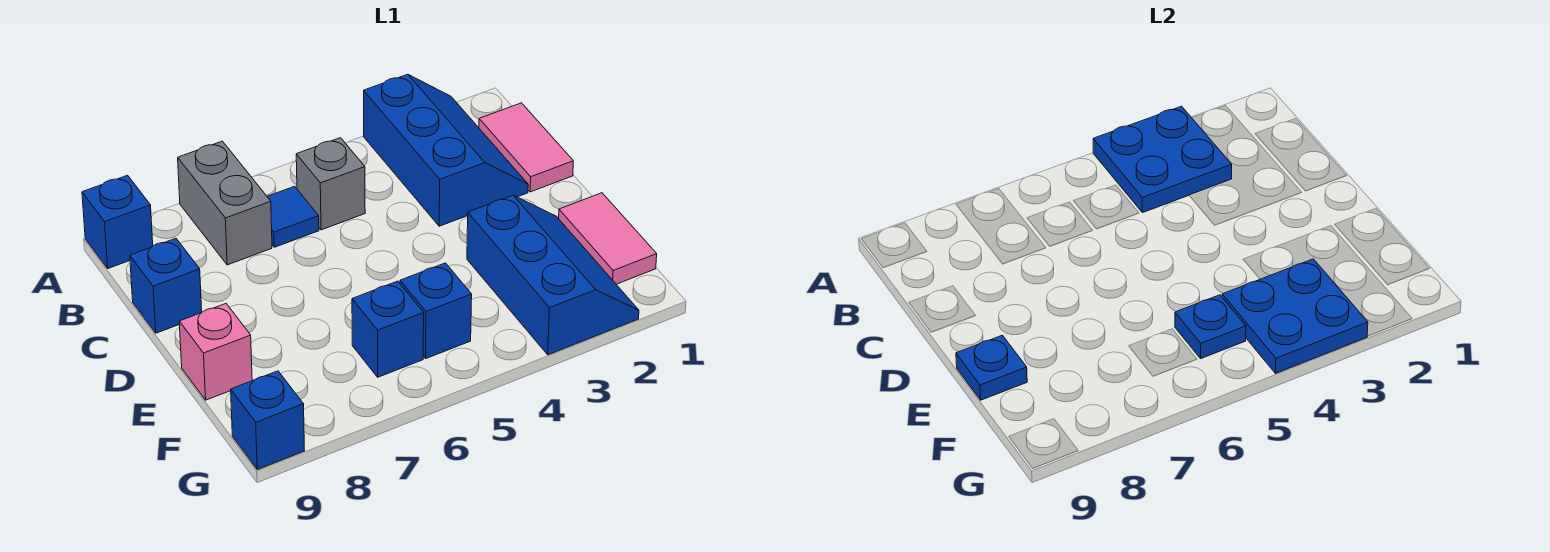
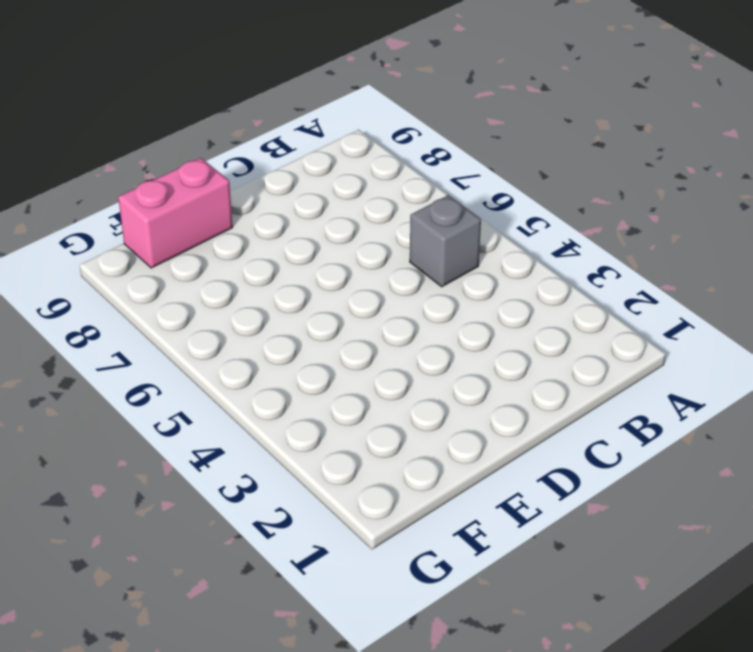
pink 1x2 brick [118,158,233,268] -> pink 1x1 brick [179,304,252,400]
none -> blue 2x3 slope [364,74,528,226]
none -> grey 1x2 brick [178,141,272,265]
none -> blue 1x1 brick [82,175,153,268]

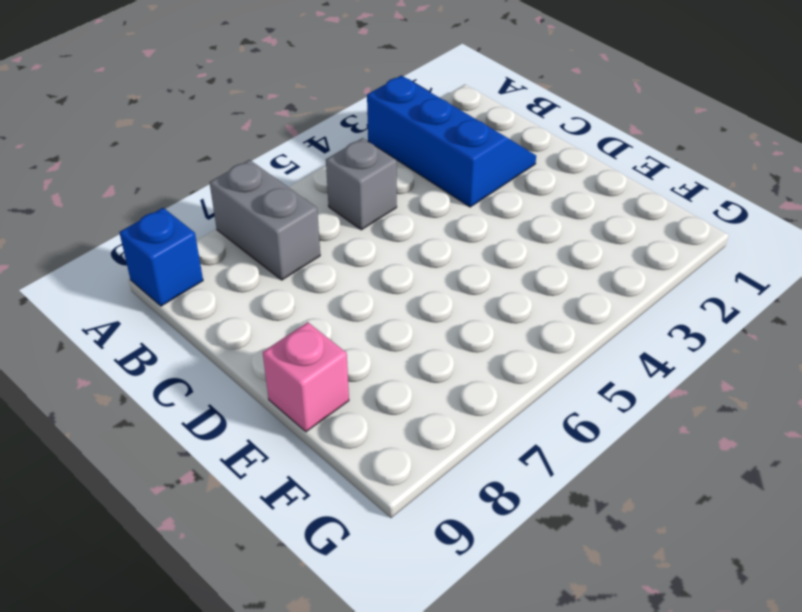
none -> pink 1x2 tile [479,103,573,192]
none -> blue 1x1 tile [267,186,319,247]
none -> blue 1x1 brick [130,238,202,333]

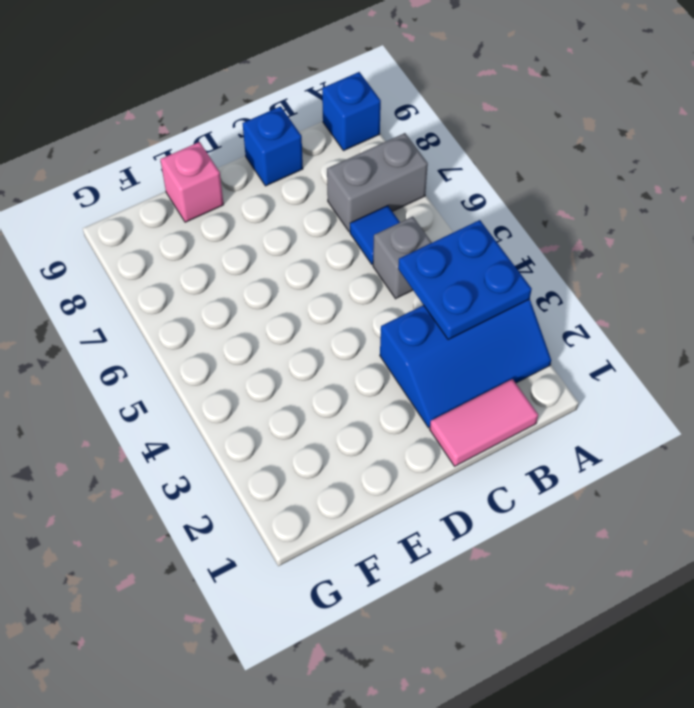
none -> pink 1x2 tile [559,193,657,284]
none -> blue 2x3 slope [467,195,639,355]
none -> blue 1x1 brick [400,263,472,358]

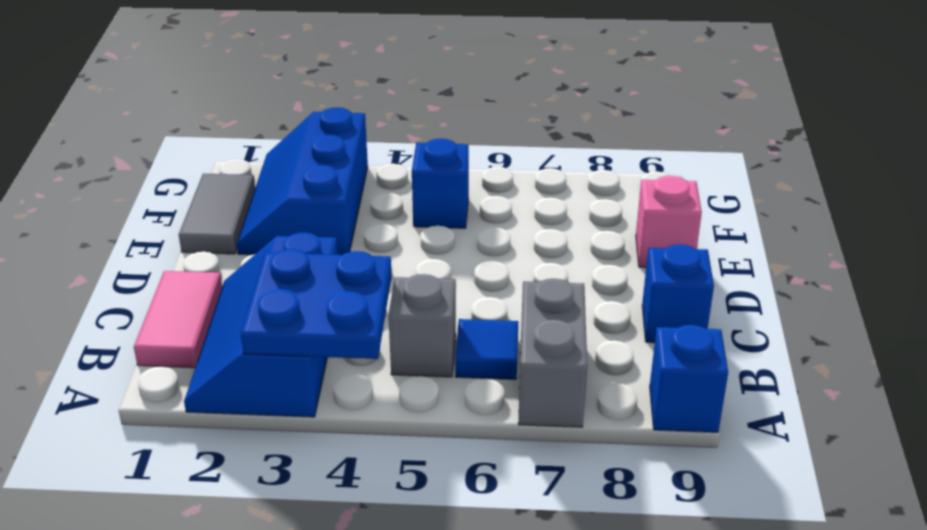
grey 1x2 tile [179,173,255,254] -> pink 1x2 tile [559,193,657,284]
none -> blue 1x1 brick [352,281,424,377]
none -> blue 1x1 brick [231,371,305,470]
none -> blue 1x1 plate [956,335,1027,400]

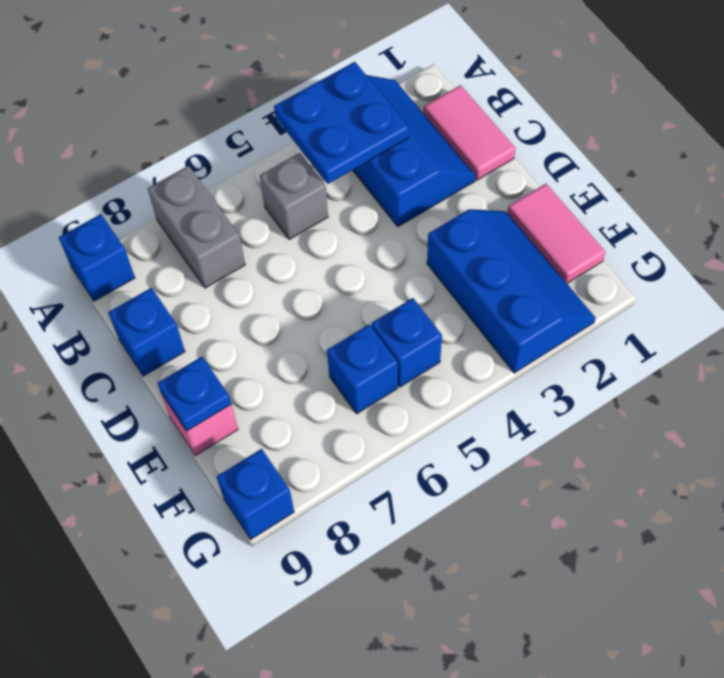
none -> blue 1x1 tile [267,186,319,247]
none -> blue 2x2 plate [1222,259,1368,373]
none -> blue 1x1 plate [1175,295,1246,358]

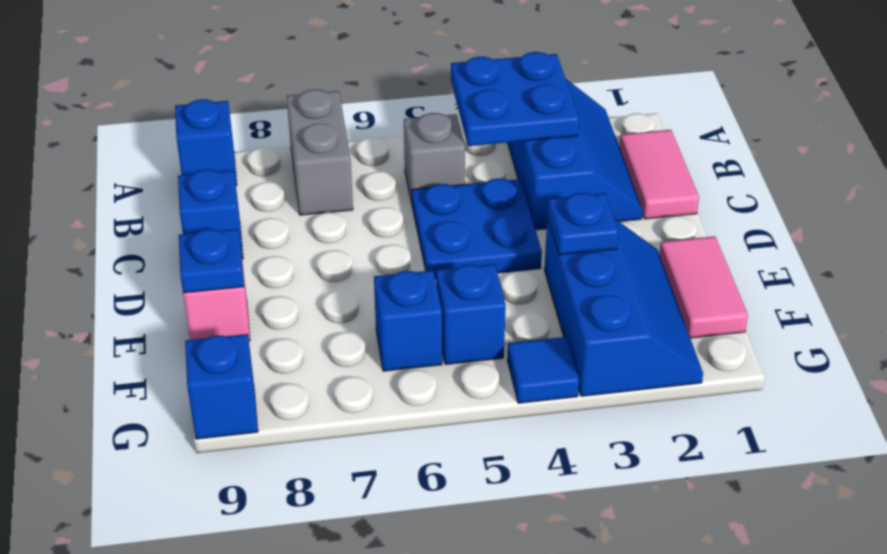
blue 2x2 plate [412,179,542,279] -> blue 2x2 plate moved to [1222,259,1368,373]
blue 1x1 plate [547,193,619,255] -> blue 1x1 plate moved to [1175,295,1246,358]
blue 1x1 tile [507,337,579,403] -> blue 1x1 tile moved to [267,186,319,247]

